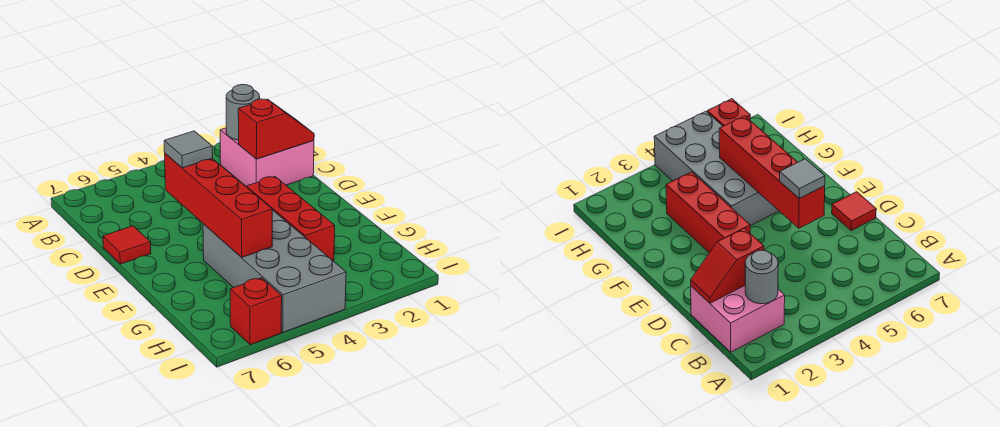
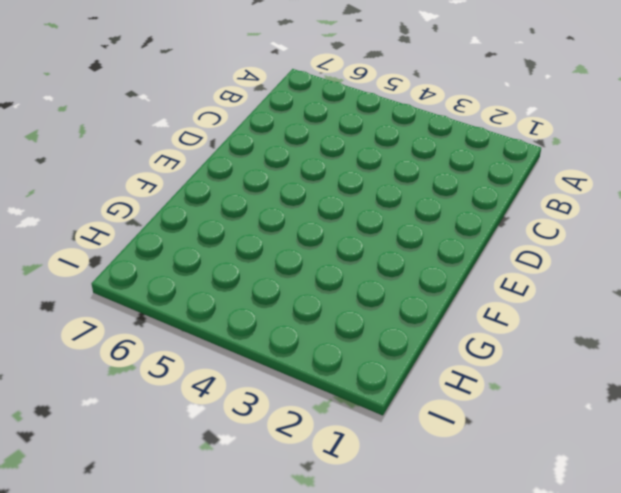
none -> pink 2x2 brick [220,128,314,186]
none -> red 1x1 tile [103,226,151,264]

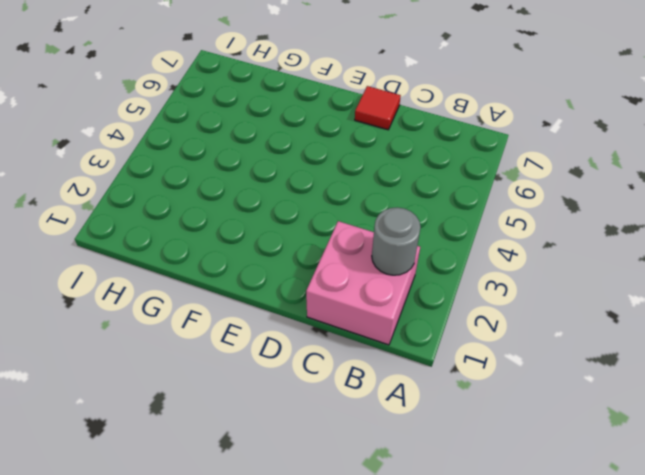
none -> red 1x3 brick [246,177,335,261]
none -> grey 2x4 brick [203,210,346,332]

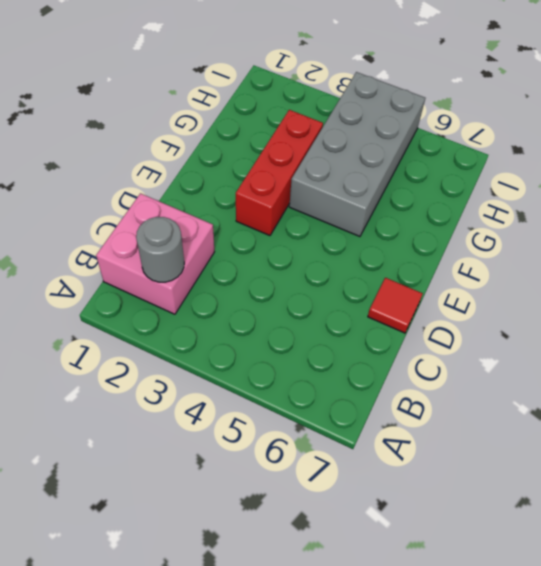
none -> red 1x1 brick [230,278,282,345]
none -> red 1x2 slope [238,99,314,159]

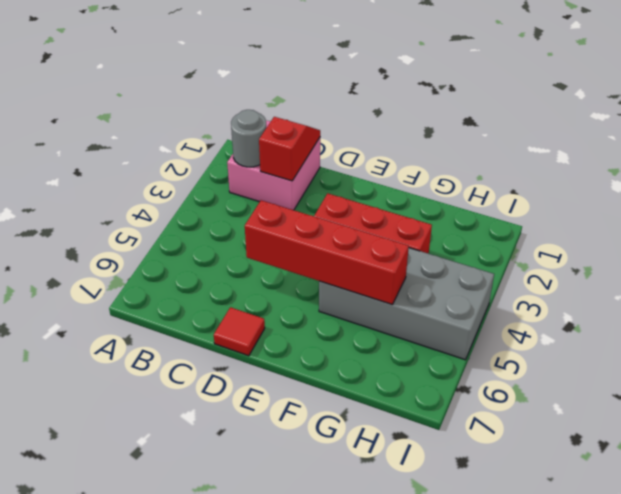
none -> red 1x1 brick [230,278,282,345]
none -> grey 1x1 tile [164,131,213,168]

